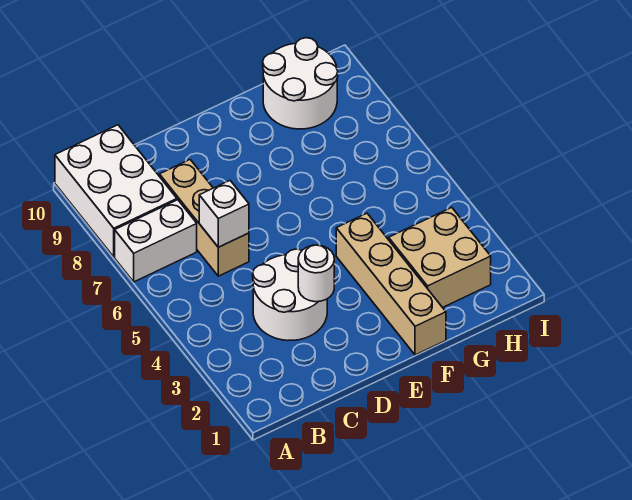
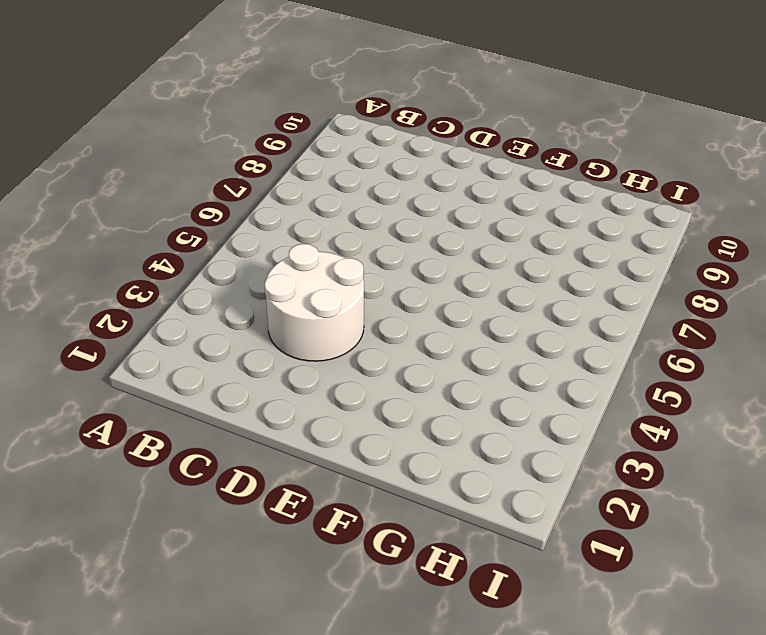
none -> white 1x2 brick [115,200,197,282]
none -> white 2x3 brick [55,125,177,257]

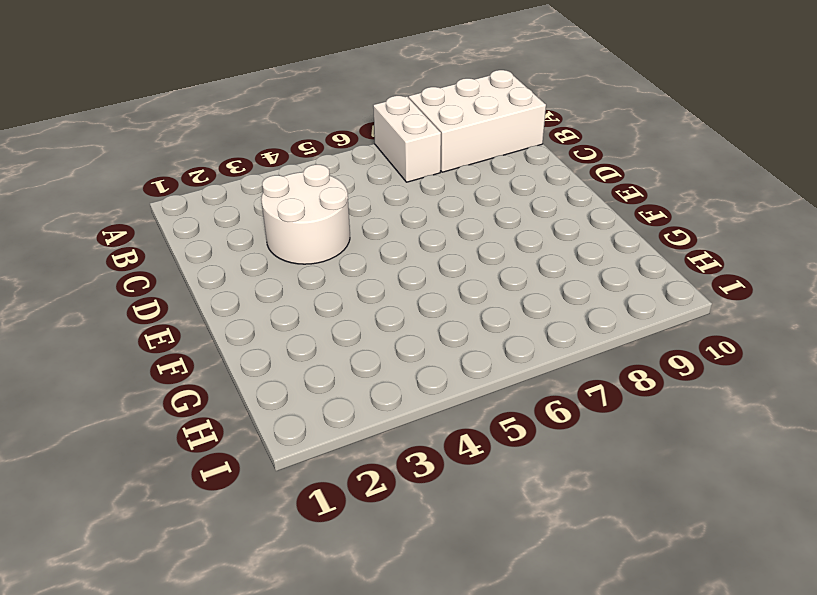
none -> tan 1x3 brick [159,160,249,276]
none -> tan 1x4 brick [336,213,446,355]

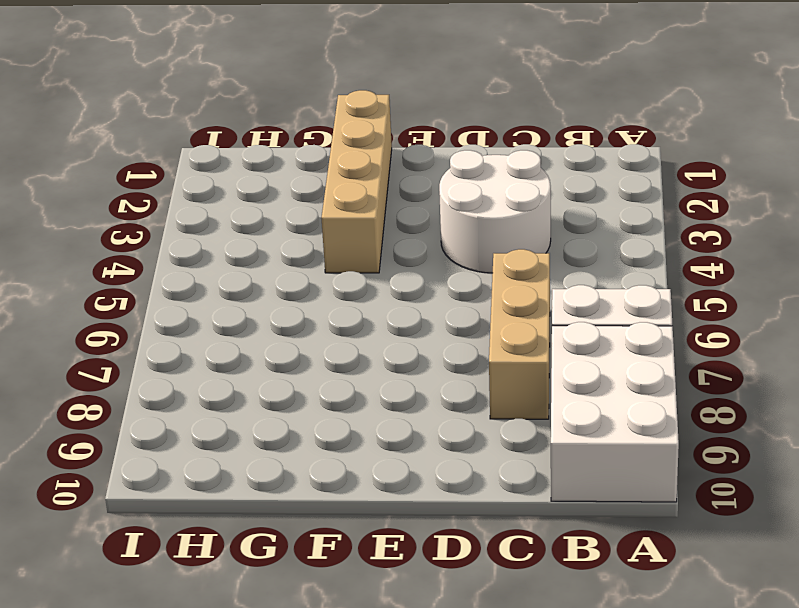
none -> tan 2x2 brick [389,207,491,308]
none -> white 2x2 round brick [263,38,338,129]

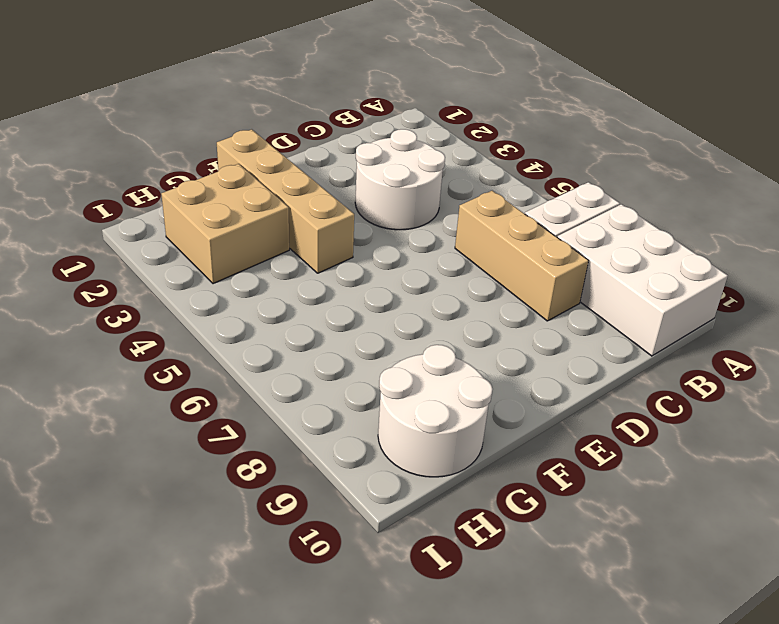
none -> white 1x1 brick [199,181,249,247]
none -> white 1x1 round brick [298,245,334,302]

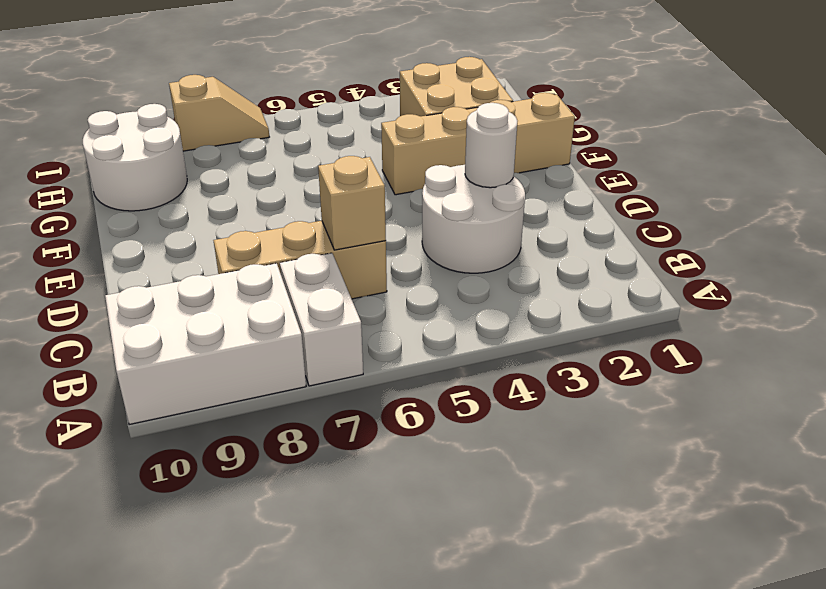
tan 1x1 brick [318,156,386,250] -> white 1x1 brick [199,181,249,247]
tan 1x2 slope [169,75,269,151] -> none

